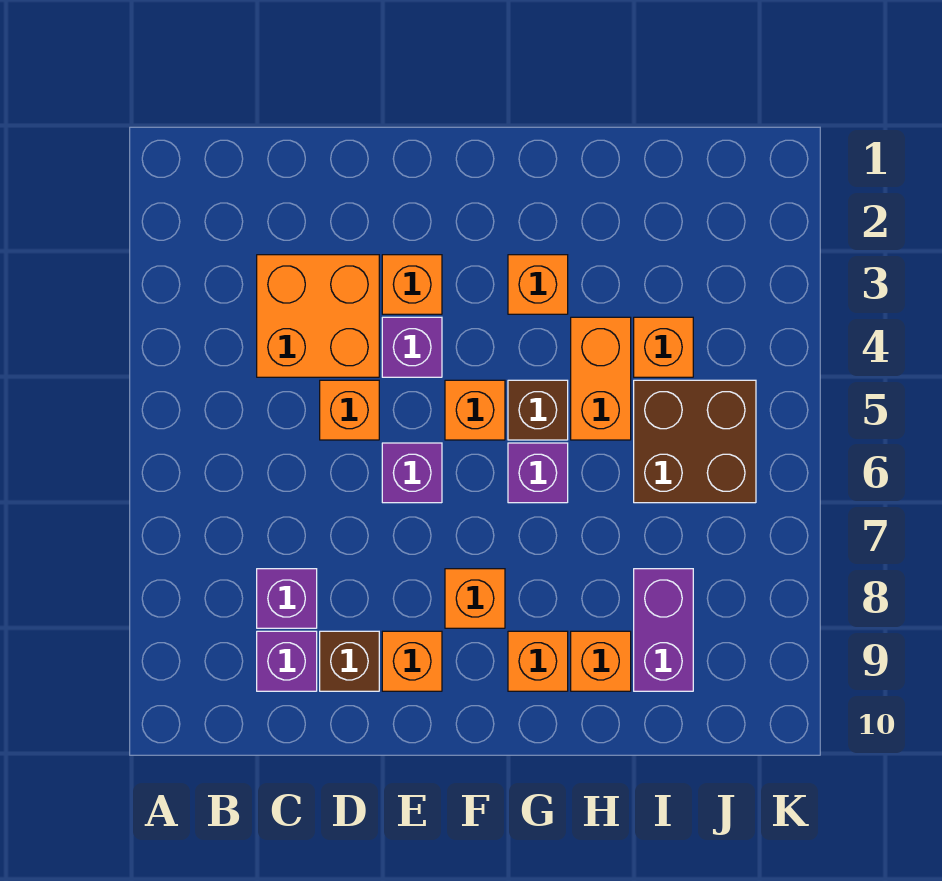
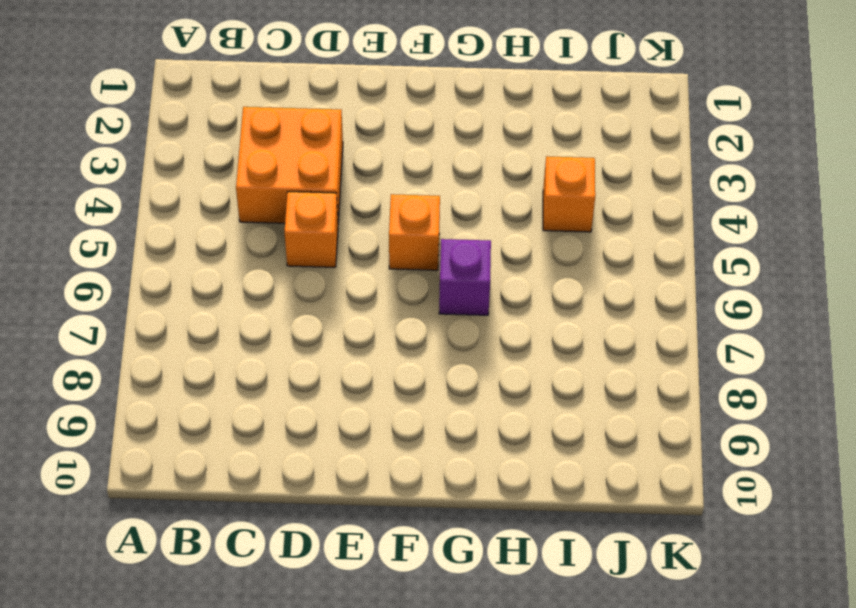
none -> purple 1x1 brick [257,569,317,628]
none -> purple 1x1 brick [257,631,317,691]
none -> brown 1x1 brick [320,631,379,691]

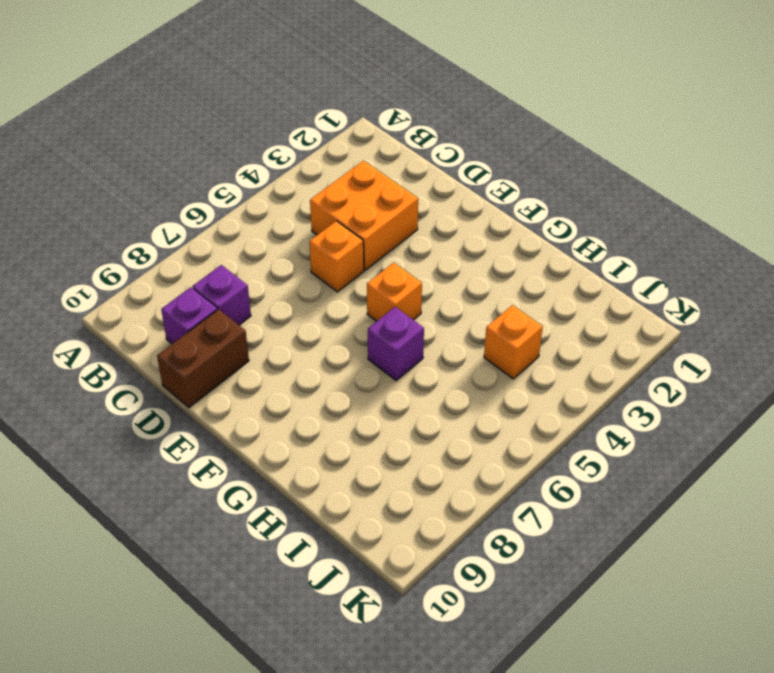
brown 1x2 brick [157,309,249,408] -> brown 1x1 brick [320,631,379,691]
none -> orange 1x1 brick [382,255,442,314]
none -> purple 1x1 brick [382,317,442,377]
none -> purple 1x1 brick [382,443,442,503]

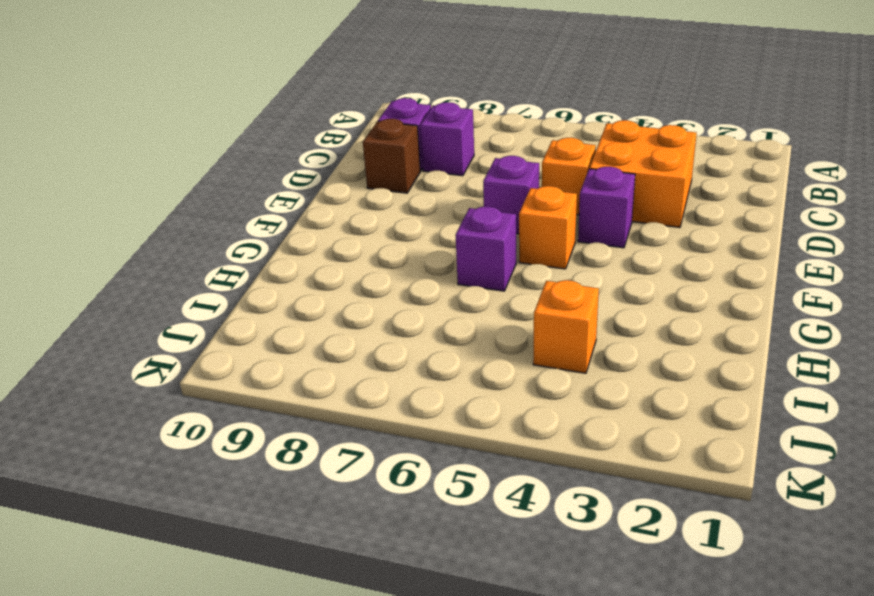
none -> orange 1x1 brick [382,255,442,314]
none -> orange 1x1 brick [382,631,442,691]
none -> orange 1x1 brick [445,569,505,628]

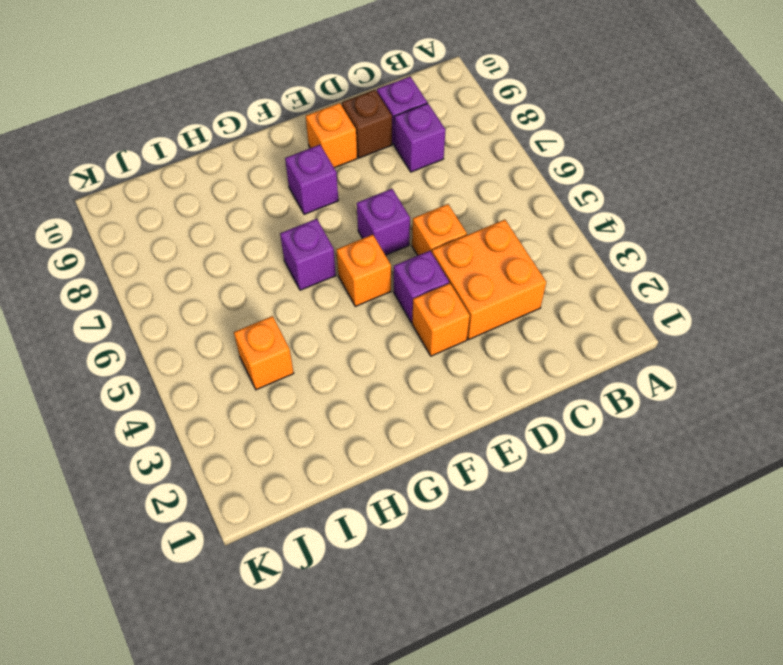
purple 1x1 brick [285,145,338,214] -> orange 1x1 brick [445,569,505,628]
none -> orange 1x1 brick [508,255,568,314]
none -> brown 1x1 brick [508,380,568,440]
none -> orange 1x1 brick [508,631,568,691]

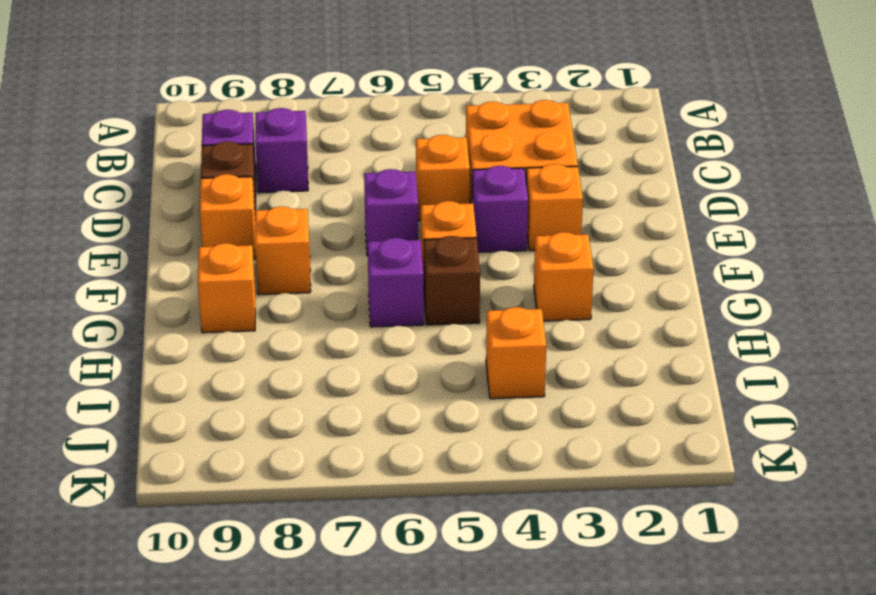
none -> orange 1x2 brick [571,317,631,440]
none -> orange 1x1 brick [571,631,631,691]
none -> brown 2x2 brick [634,380,756,503]

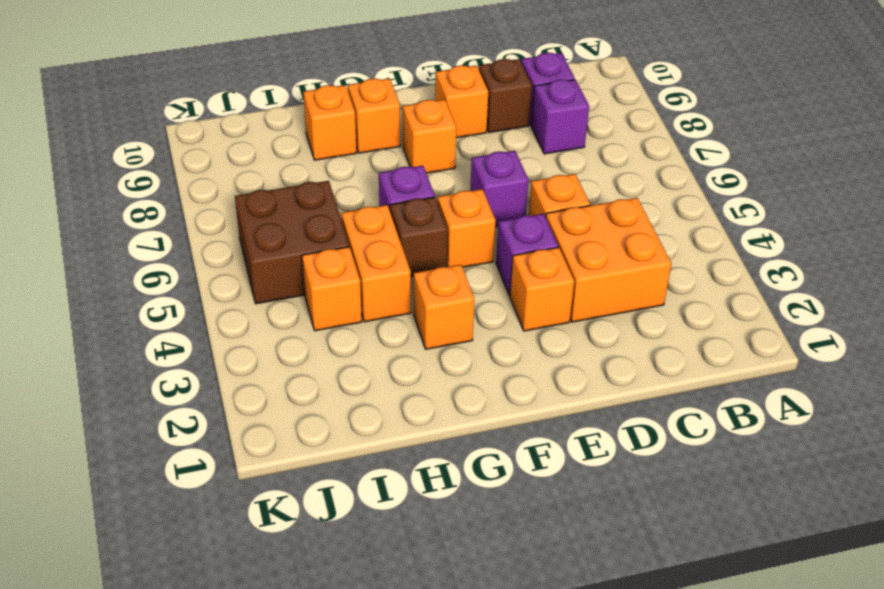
none -> purple 1x2 brick [634,569,693,691]

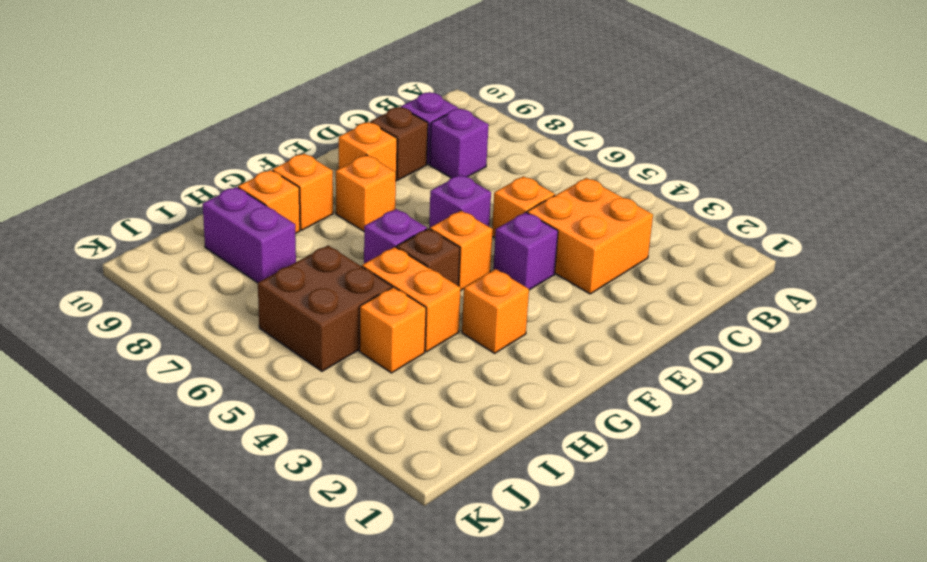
none -> orange 1x1 brick [382,255,442,314]

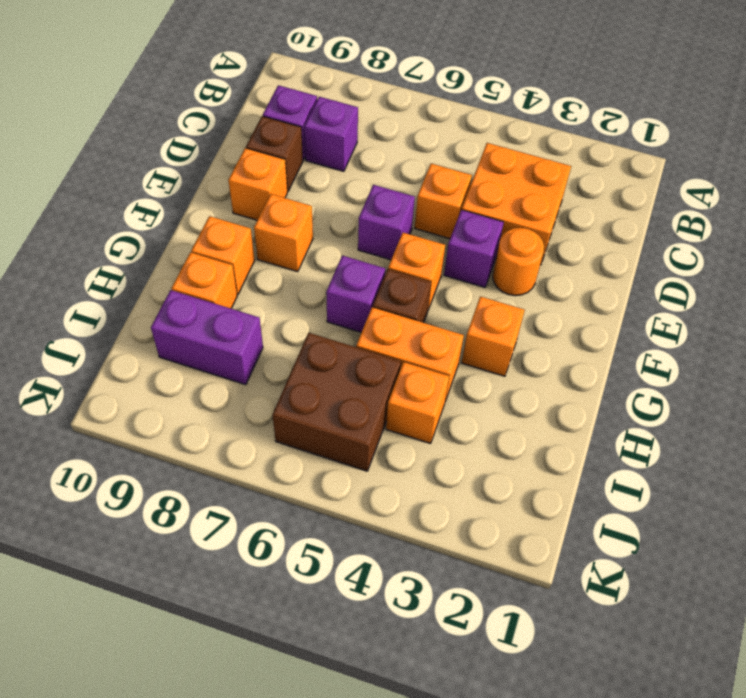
orange 1x1 round brick [493,228,544,296] -> orange 1x1 brick [382,255,442,314]

